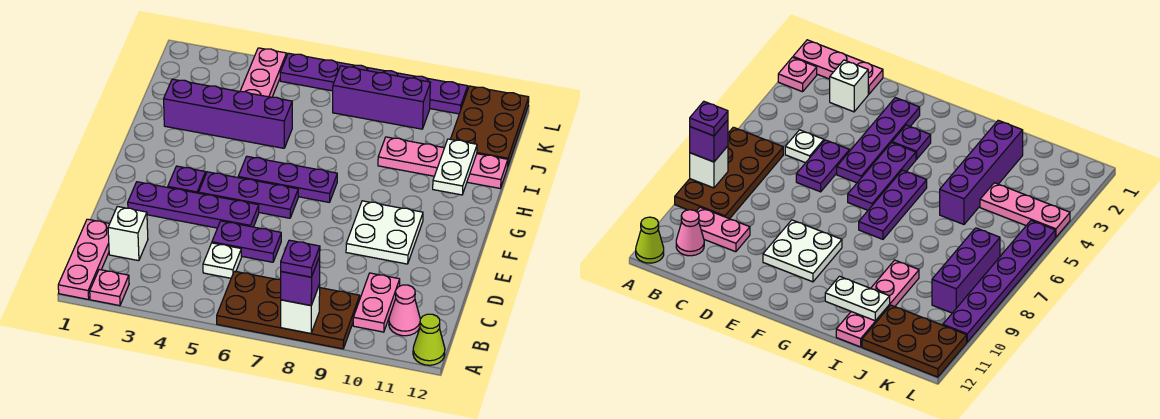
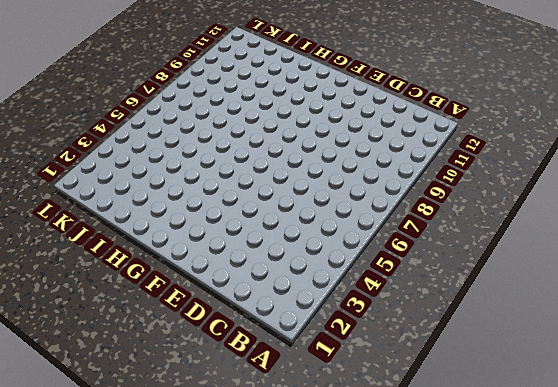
none -> pink 1x3 plate [58,219,110,299]
none -> pink 1x1 plate [90,270,129,306]
none -> brown 2x4 plate [217,271,360,349]

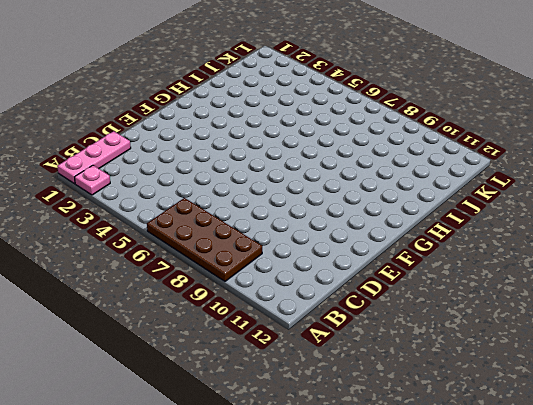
none -> lime 1x1 cone [413,314,445,365]
none -> pink 1x2 plate [353,273,400,332]
none -> pink 1x1 cone [389,285,420,336]

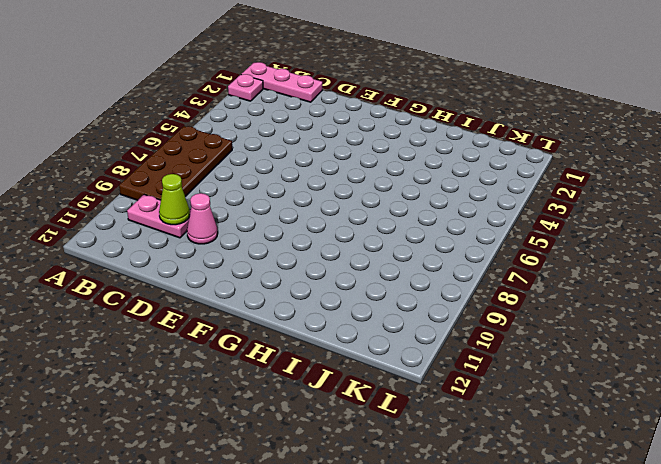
lime 1x1 cone [159,174,190,225] -> lime 1x1 cone moved to [413,314,445,365]
pink 1x1 cone [187,193,218,244] -> pink 1x1 cone moved to [389,285,420,336]
none -> white 1x1 brick [108,207,148,261]
none -> white 1x1 plate [203,243,242,278]
none -> purple 1x2 plate [212,221,281,262]

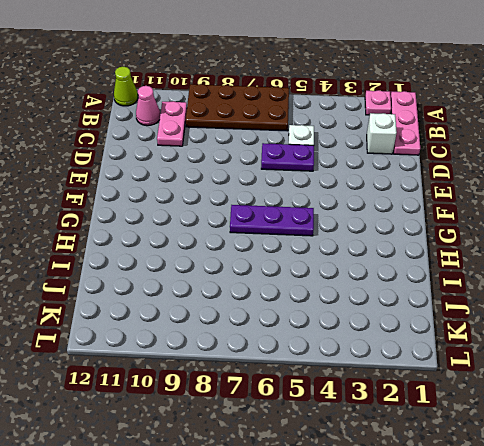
none -> purple 1x4 plate [128,182,259,228]
none -> white 2x2 plate [346,201,423,264]
none -> purple 1x1 plate [168,166,206,193]

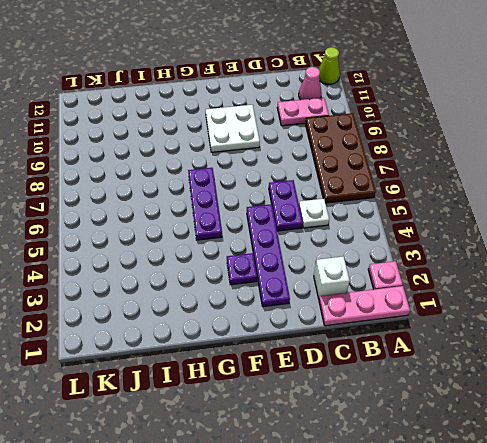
none -> purple 1x3 plate [199,172,298,218]
none -> purple 1x4 brick [164,79,292,148]
none -> pink 1x4 plate [378,137,508,188]

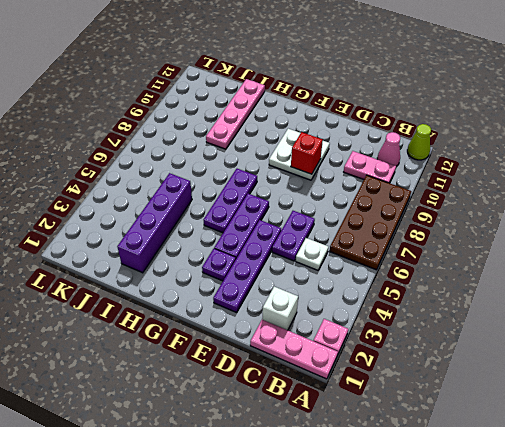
red 1x1 brick [291,132,323,174] -> none
none -> pink 1x3 plate [240,48,287,97]
none -> brown 2x3 plate [451,86,529,167]
none -> purple 1x3 brick [333,66,431,129]

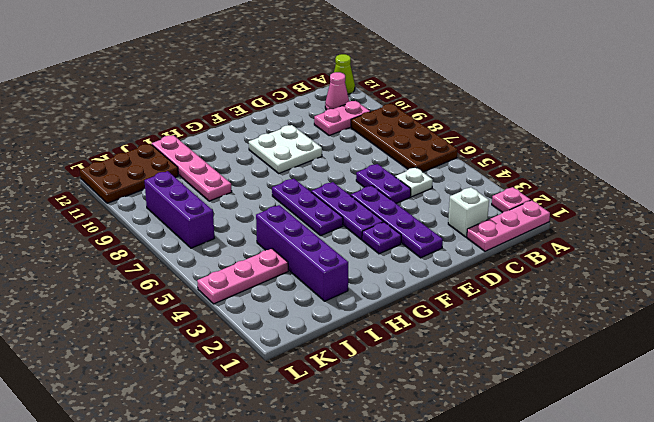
none -> purple 1x6 plate [280,53,468,114]
none -> white 1x1 brick [281,285,320,333]
none -> white 1x2 plate [433,139,477,195]

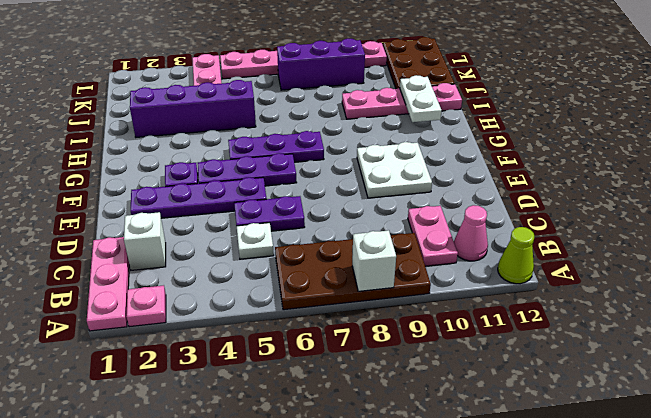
pink 1x6 plate [220,41,387,79] -> purple 1x6 plate [280,53,468,114]
none -> purple 1x1 brick [281,257,320,305]
none -> purple 1x1 plate [281,240,320,277]

